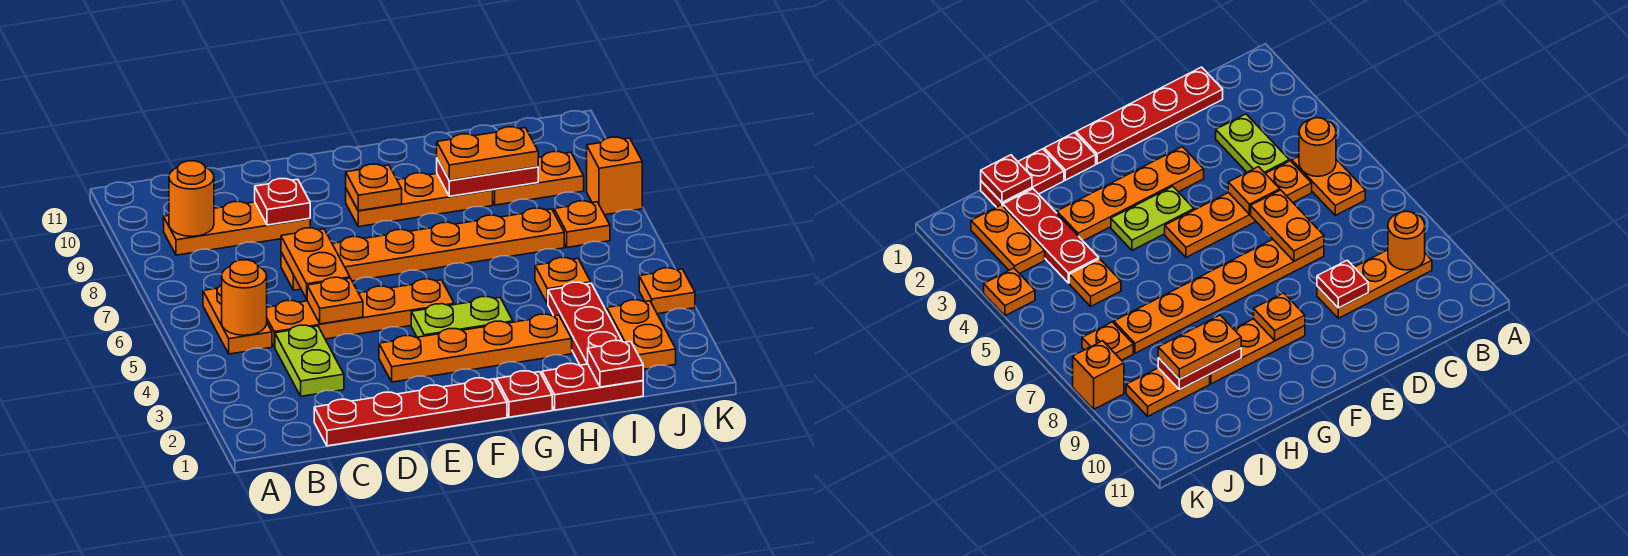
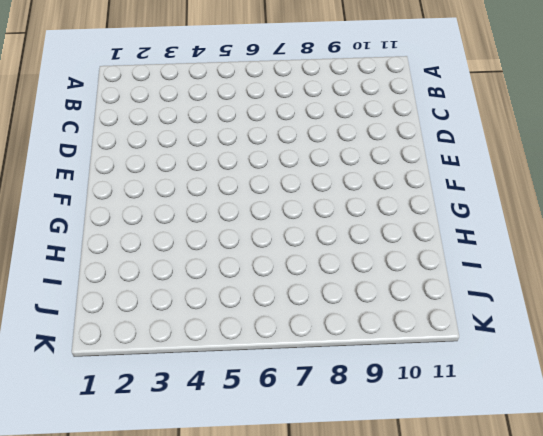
none -> orange 1x2 plate [203,285,272,354]
none -> orange 1x3 plate [164,202,310,255]
none -> red 1x4 plate [314,378,507,446]

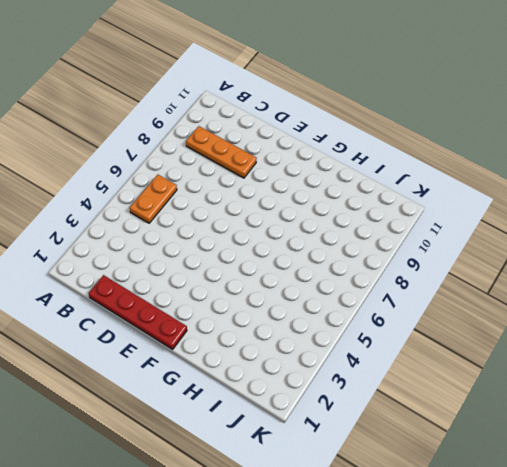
none -> lime 1x2 plate [275,325,344,396]
none -> orange 1x4 plate [267,279,454,347]
none -> orange 1x6 plate [281,208,564,290]

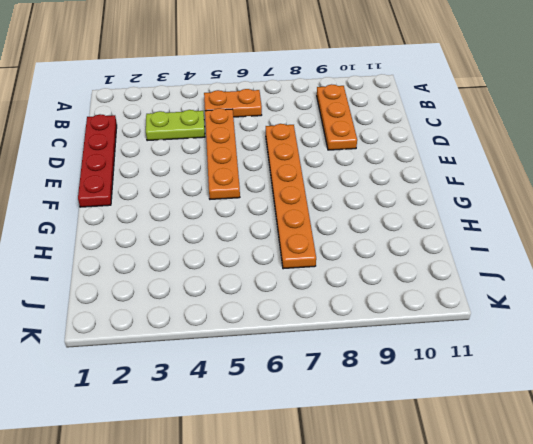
none -> orange 1x4 plate [379,314,572,382]
none -> lime 1x2 plate [411,297,513,337]
none -> orange 1x3 plate [346,173,493,227]

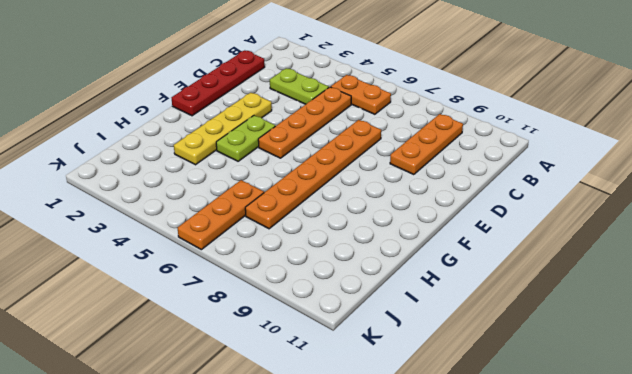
yellow 1x4 plate [174,93,272,165] -> orange 1x4 plate [379,314,572,382]
orange 1x3 plate [178,180,264,250] -> orange 1x3 plate moved to [346,173,493,227]
none -> red 1x1 plate [496,371,552,417]
none -> red 1x2 plate [542,364,643,410]
none -> red 1x3 plate [548,282,623,365]

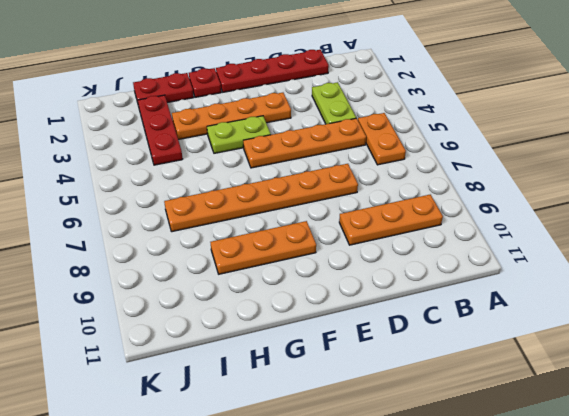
none -> orange 1x1 plate [535,258,591,304]
none -> orange 1x2 plate [493,152,584,205]
none -> orange 1x2 plate [607,300,676,370]

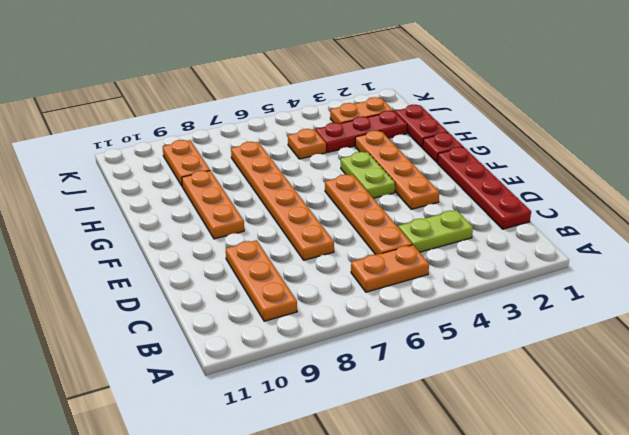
none -> orange 1x1 plate [554,201,610,247]
none -> orange 1x1 plate [639,268,695,314]
none -> orange 1x1 brick [587,137,642,215]

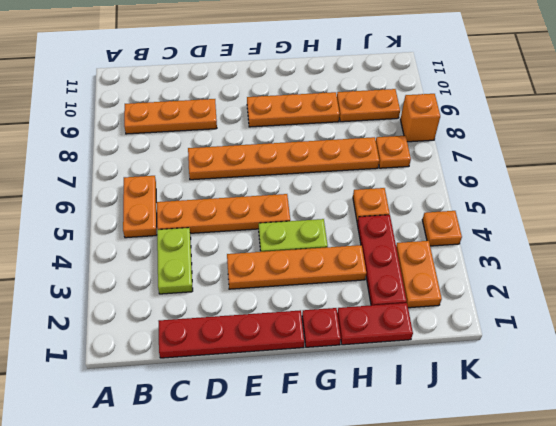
none -> orange 1x1 round brick [222,260,267,335]
none -> orange 1x1 round brick [169,161,214,236]
none -> orange 1x1 plate [307,277,363,324]

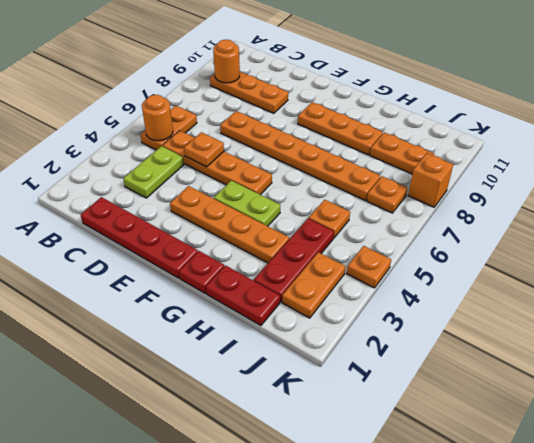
none -> orange 1x2 plate [281,228,350,299]
none -> red 1x1 plate [255,179,310,225]
none -> orange 1x1 plate [346,164,402,211]

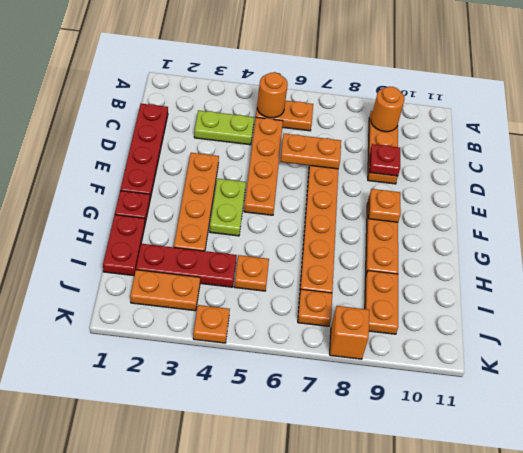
none -> orange 1x1 plate [307,277,363,324]
none -> red 1x2 plate [437,159,538,196]
none -> red 1x1 plate [588,341,643,387]

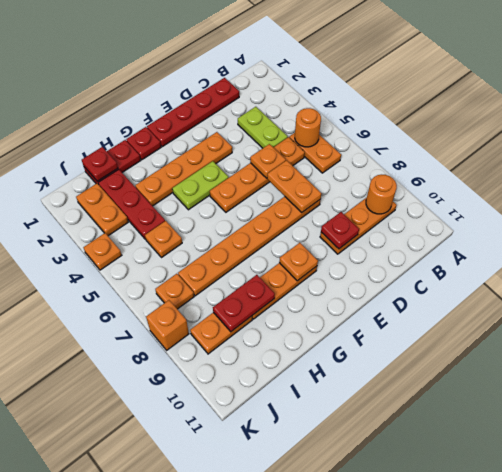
none -> orange 1x2 plate [437,127,538,180]

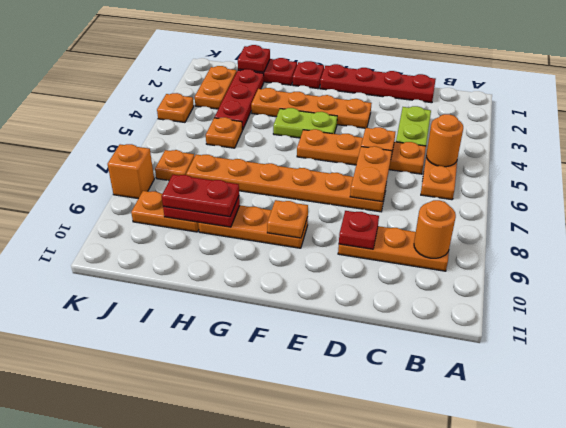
red 1x2 plate [162,175,239,217] -> orange 1x2 plate [437,127,538,180]

